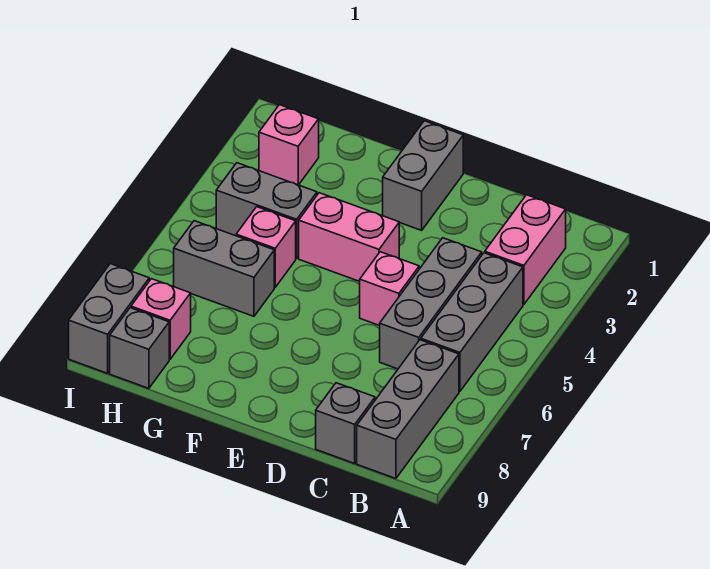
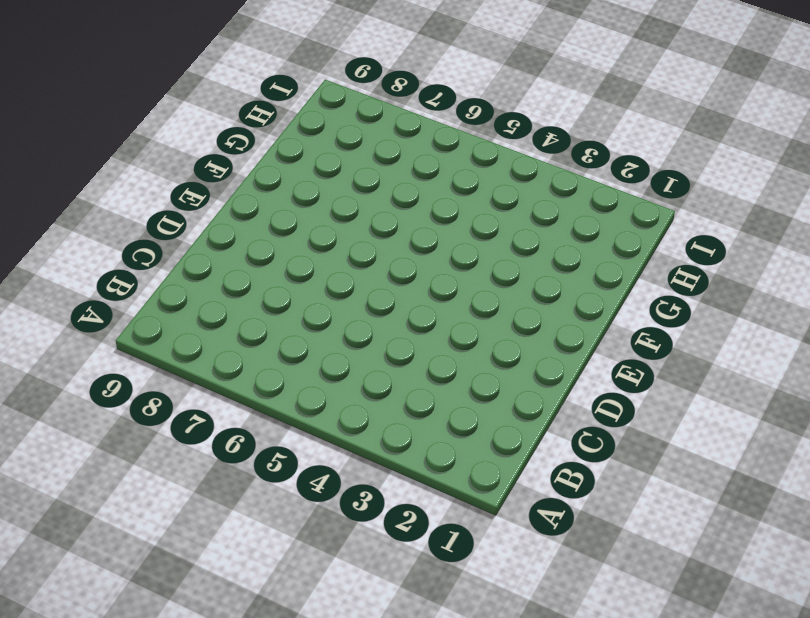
none -> pink 1x2 brick [485,195,566,305]
none -> grey 1x3 brick [421,253,523,392]
none -> grey 1x3 brick [357,340,459,479]

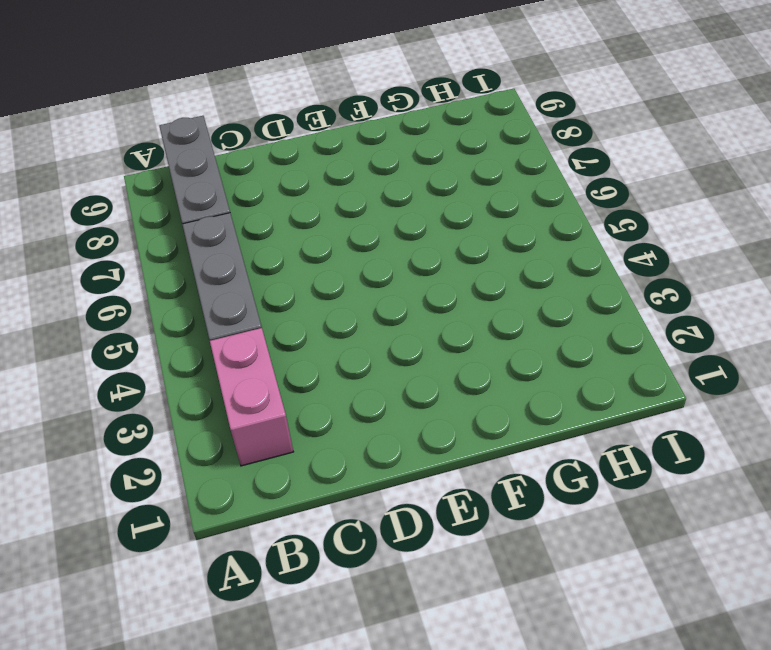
none -> grey 1x3 brick [380,238,482,369]
none -> grey 1x1 brick [316,383,375,463]
none -> pink 1x1 brick [360,252,419,326]

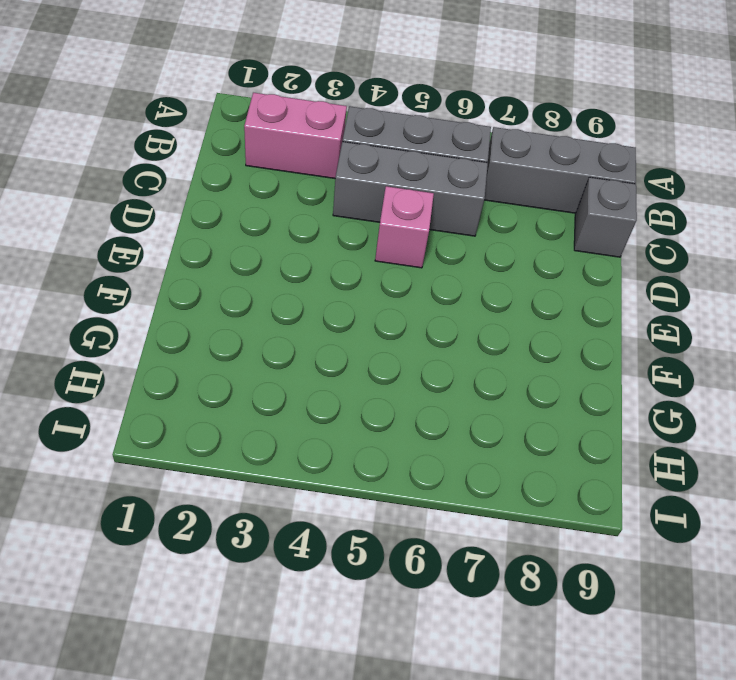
none -> grey 1x2 brick [383,121,463,230]
none -> pink 1x2 brick [299,193,399,282]
none -> grey 1x2 brick [216,163,317,258]

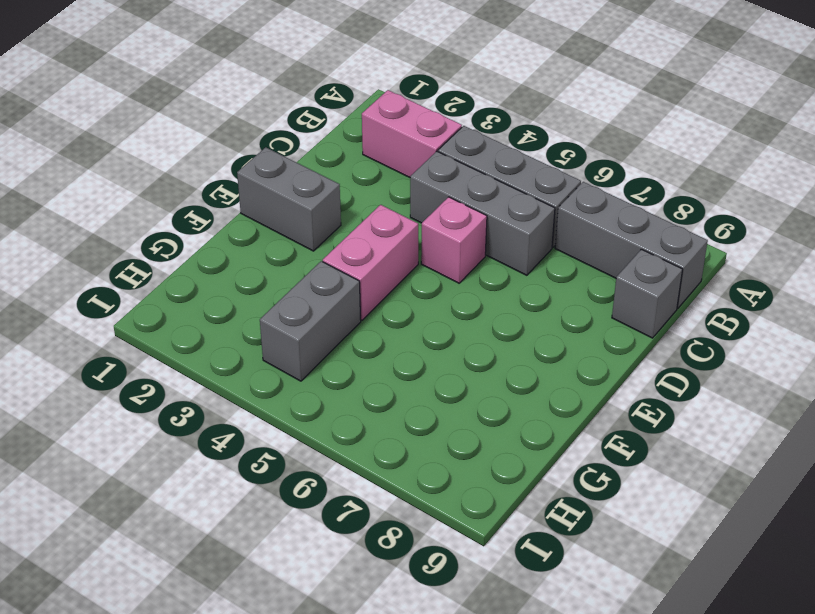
none -> pink 1x1 brick [236,207,296,287]
none -> grey 1x2 brick [174,221,274,316]
none -> pink 1x1 brick [259,105,319,185]

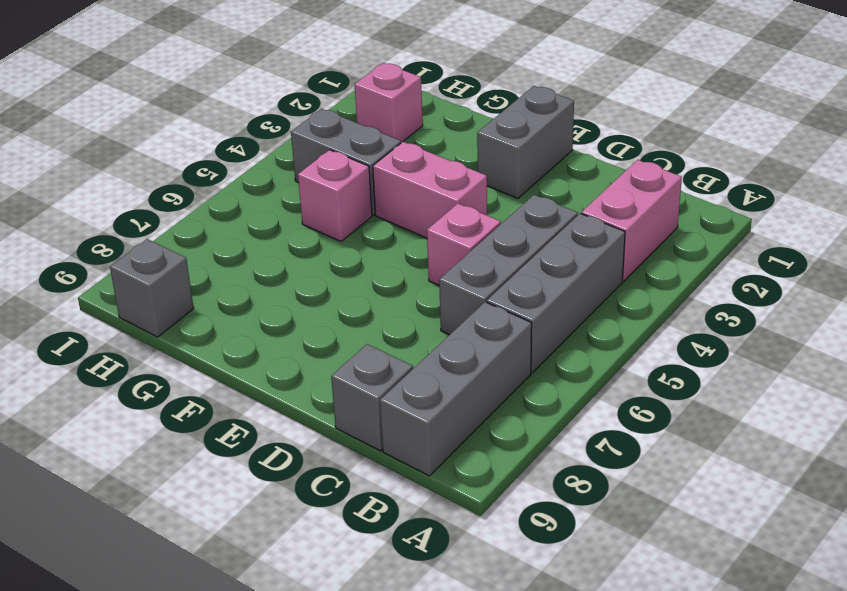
none -> grey 1x2 brick [174,221,274,316]
none -> pink 1x1 brick [131,279,191,359]
none -> grey 1x2 brick [69,264,149,373]

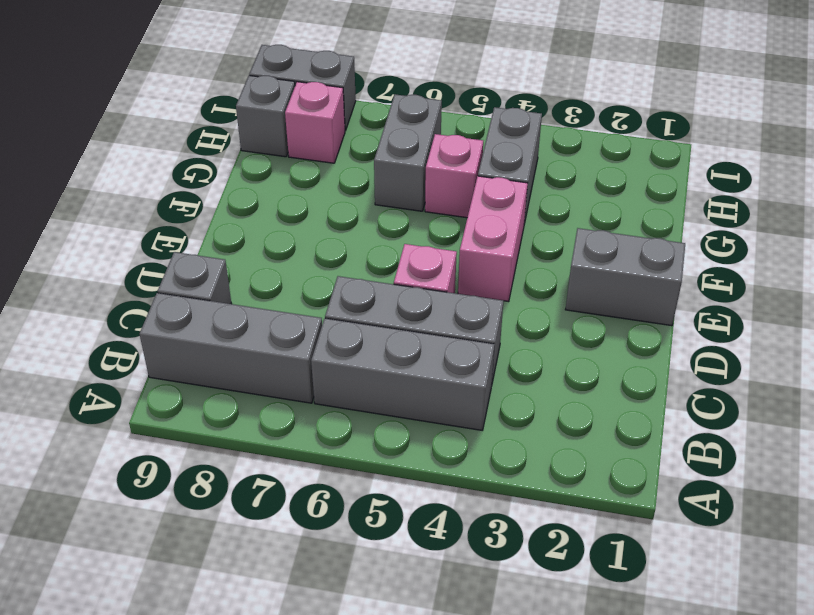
none -> pink 1x2 brick [485,195,566,305]
none -> pink 1x1 brick [259,105,319,185]

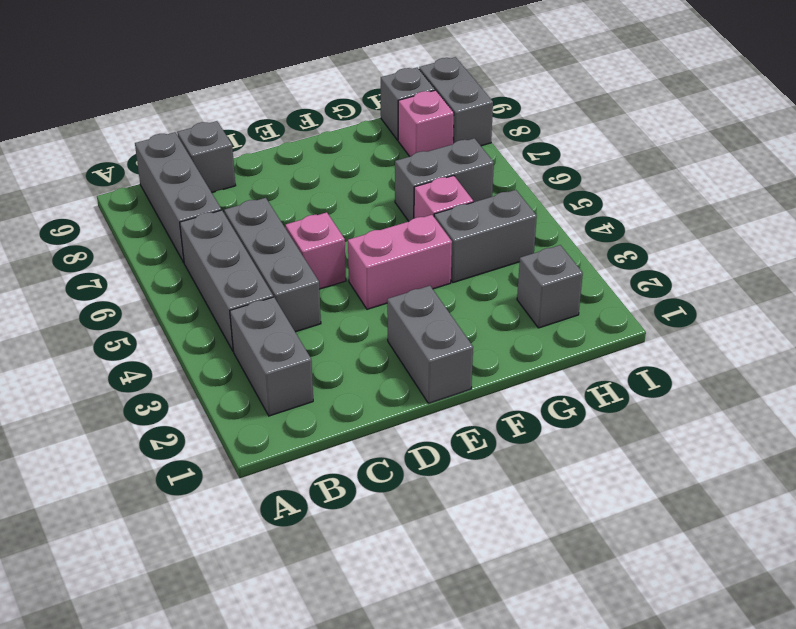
grey 1x2 brick [230,297,313,416] -> pink 1x2 brick [485,195,566,305]
grey 1x1 brick [517,245,583,328] -> pink 1x1 brick [259,105,319,185]

